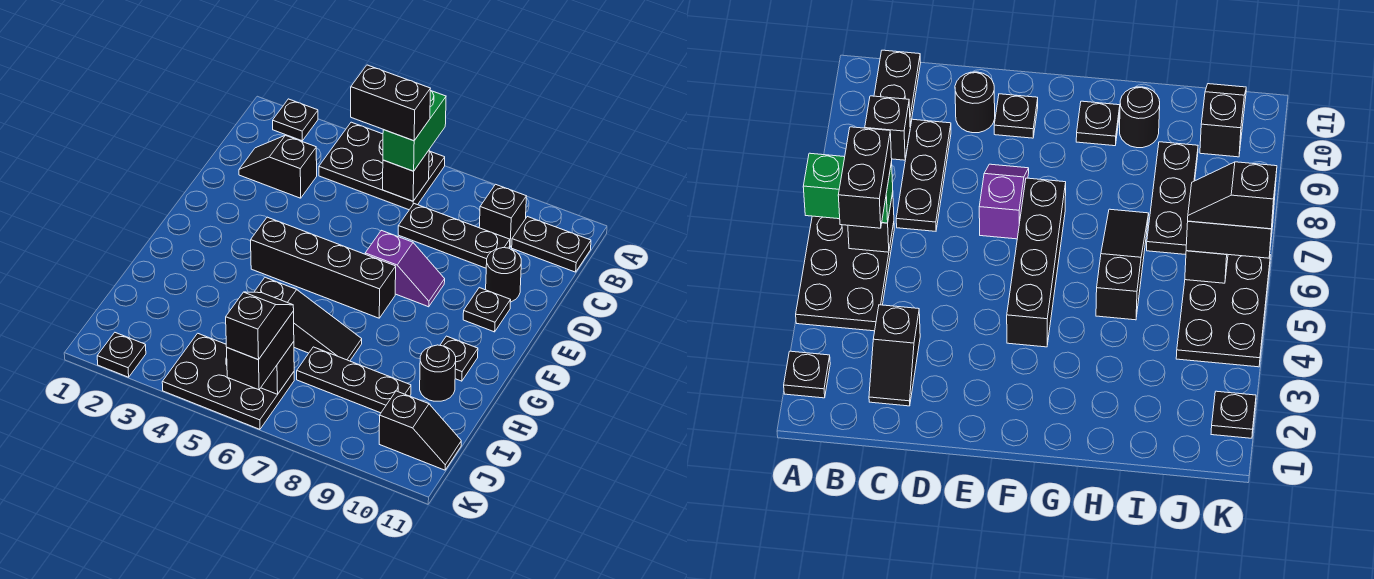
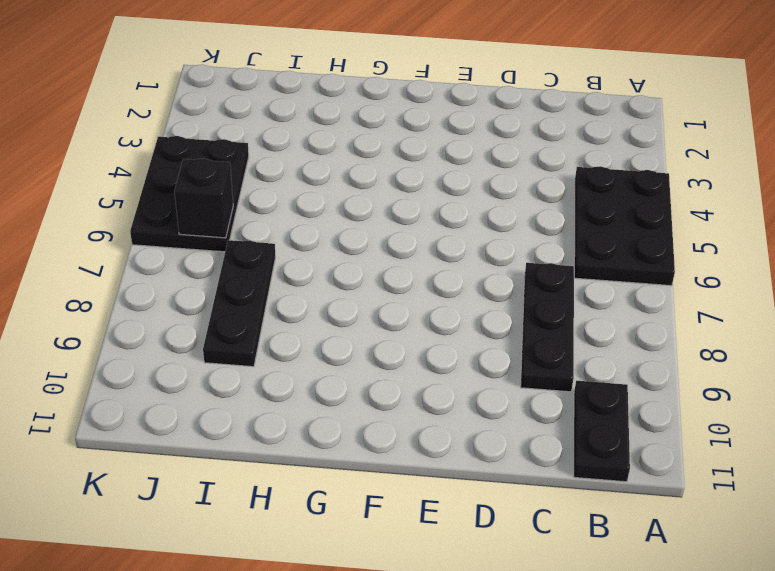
none -> black 1x1 plate [273,99,318,141]
none -> black 1x1 brick [479,184,526,248]
none -> black 1x2 slope [239,135,317,198]

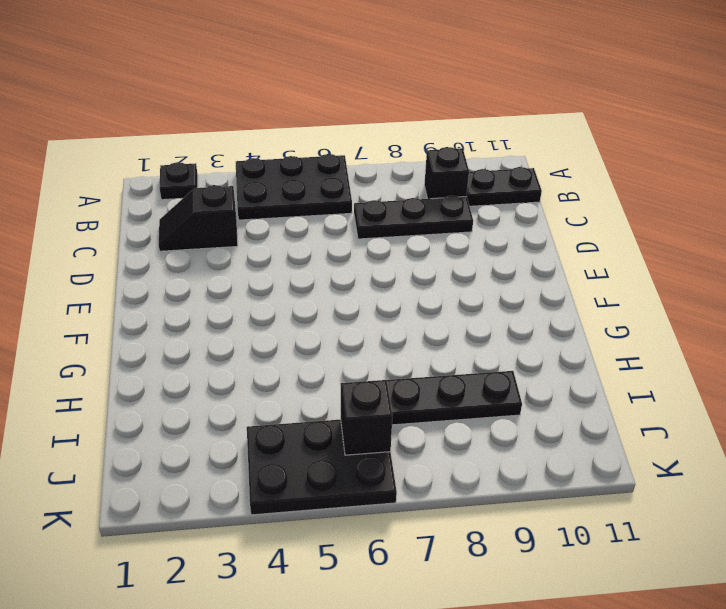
none -> black 1x1 round brick [486,248,521,302]
none -> purple 1x2 slope [365,230,445,307]
none -> black 1x1 plate [463,288,511,332]

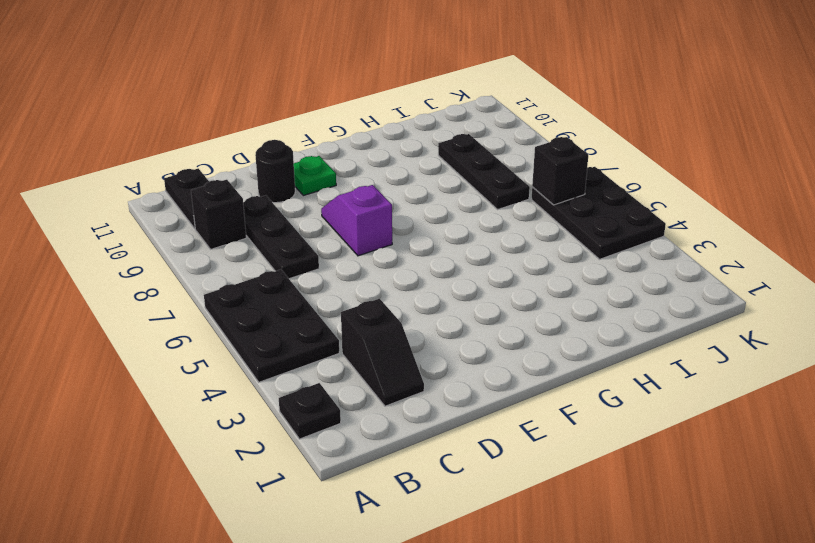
green 1x1 plate [294,156,336,195] -> black 1x1 plate [463,288,511,332]
none -> black 1x4 brick [251,217,396,318]
none -> black 1x1 plate [440,336,478,381]
none -> black 1x3 slope [255,277,362,361]

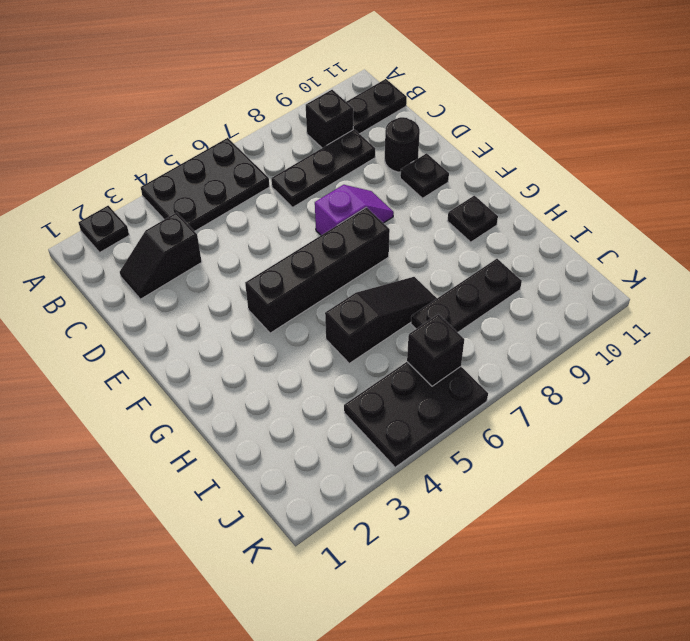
none -> black 1x1 round brick [420,345,456,401]
none -> black 1x2 slope [379,391,461,470]
none -> black 1x1 plate [97,333,146,377]

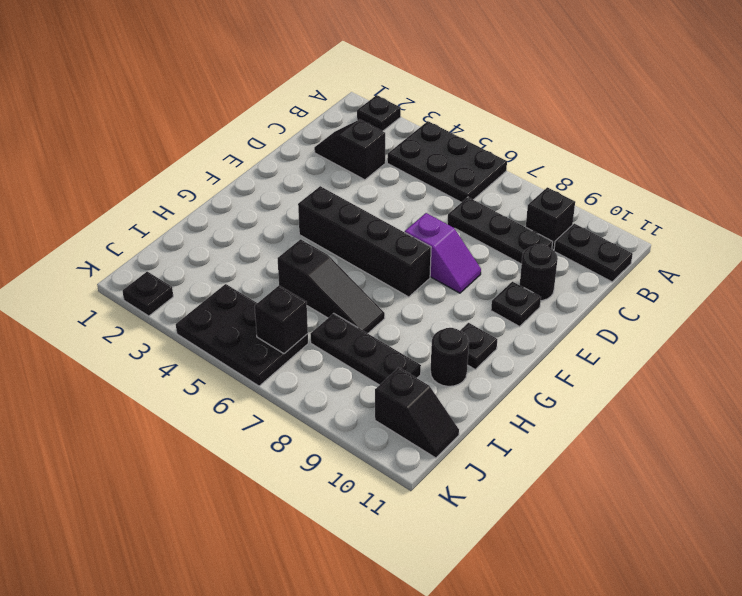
none -> black 1x1 brick [383,151,429,201]
none -> green 1x2 brick [383,91,446,171]
none -> black 1x2 brick [227,311,294,390]

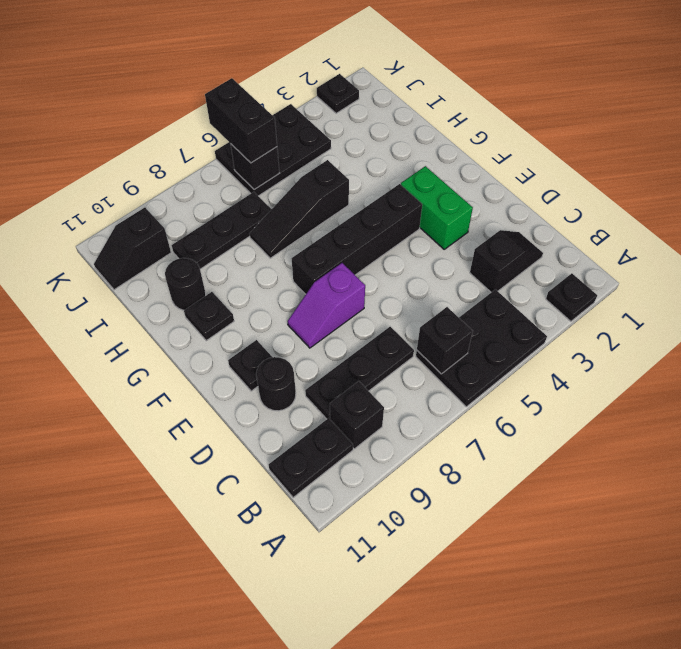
green 1x2 brick [401,166,473,249] -> green 1x2 brick moved to [383,91,446,171]
none -> black 1x2 brick [351,65,430,141]
none -> black 1x2 slope [226,292,294,360]

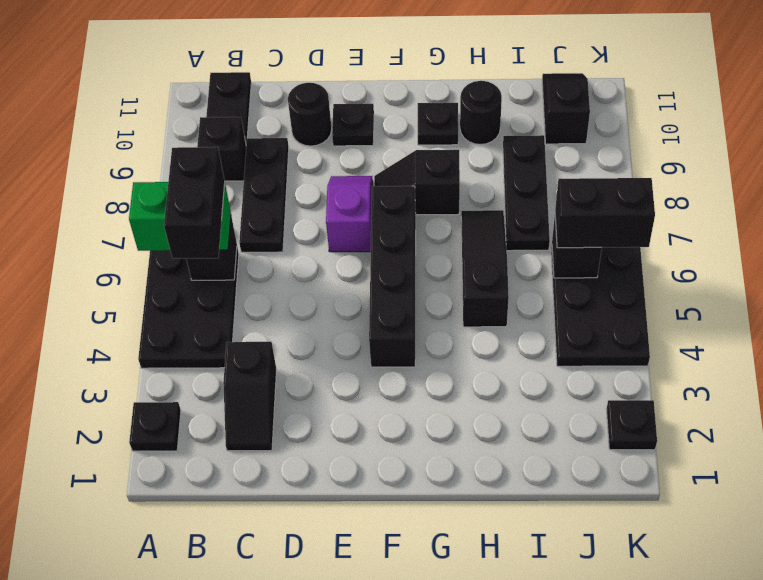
black 1x2 slope [374,150,460,215] -> black 1x2 slope moved to [226,292,294,360]

